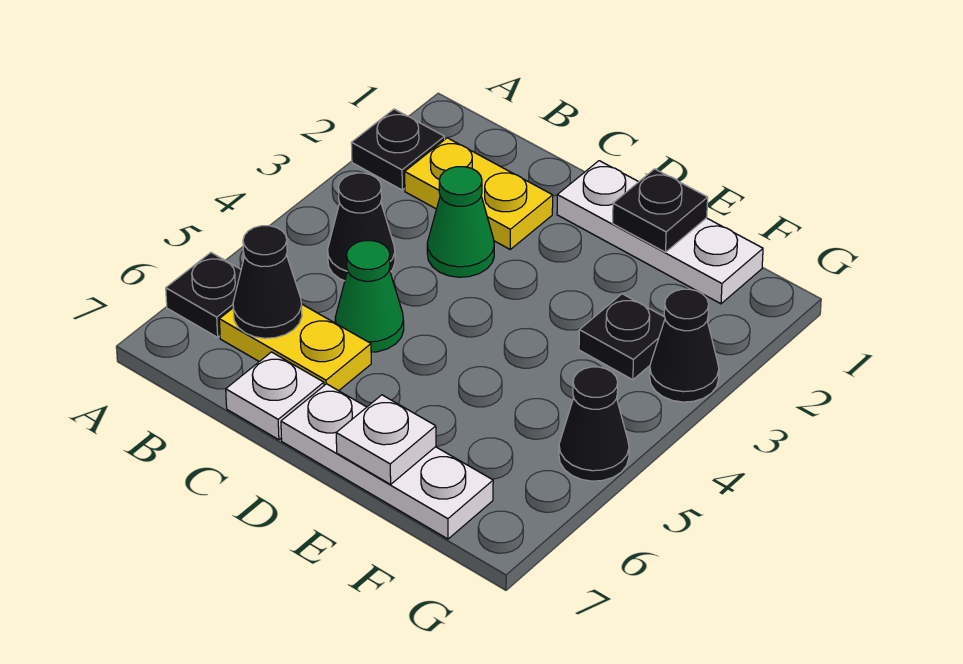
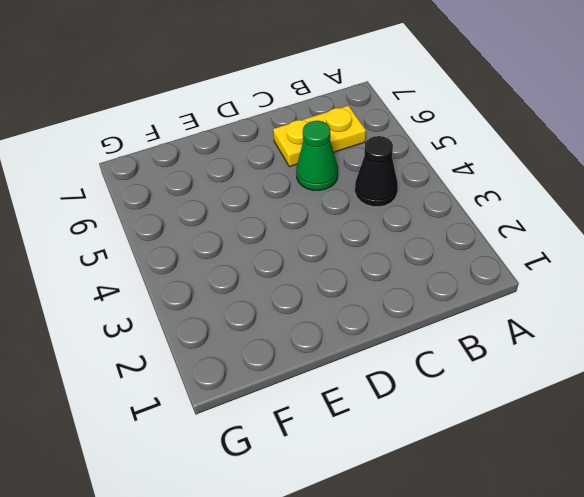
none -> black 1x1 plate [351,109,445,190]
none -> black 1x1 plate [166,253,241,337]
none -> yellow 1x2 plate [405,138,553,249]

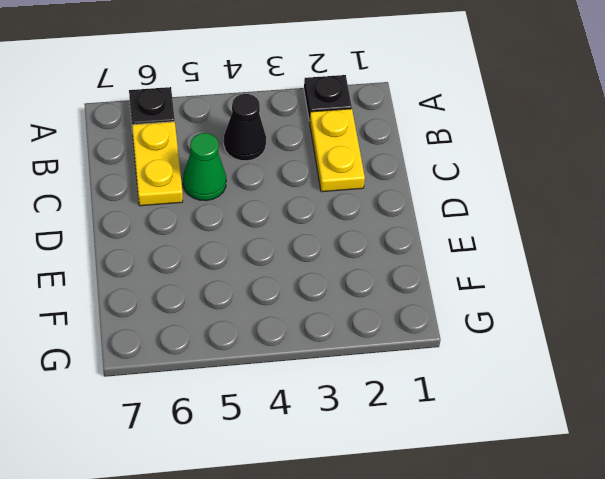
none -> green 1x1 cone [427,167,494,277]
none -> white 1x1 plate [226,352,324,440]
none -> white 1x3 plate [557,161,763,304]

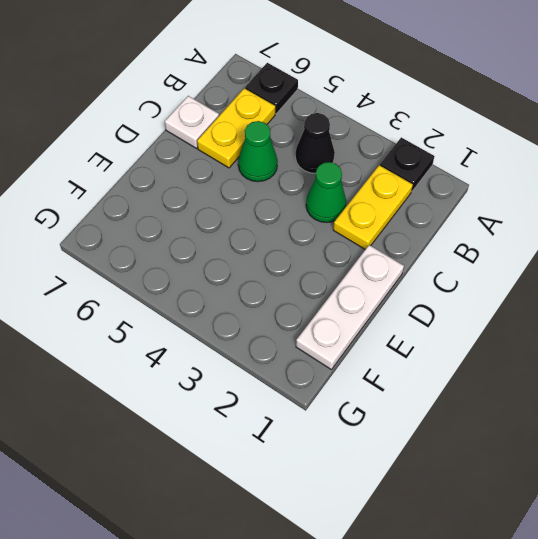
none -> white 1x3 plate [281,384,493,539]
none -> black 1x1 plate [579,294,665,380]
none -> black 1x1 cone [650,289,719,402]

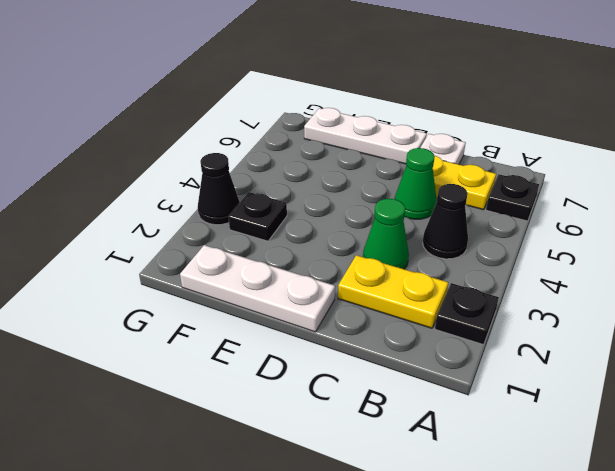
none -> black 1x1 cone [559,367,629,481]
none -> black 1x1 cone [233,226,302,338]
none -> black 1x1 plate [613,169,708,252]

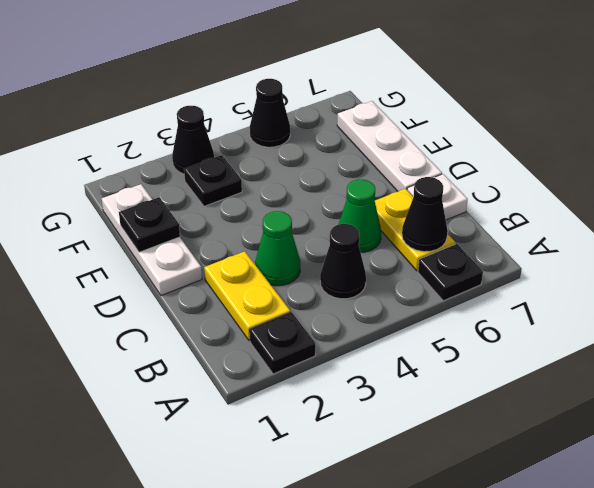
none -> white 1x1 plate [336,395,436,484]

